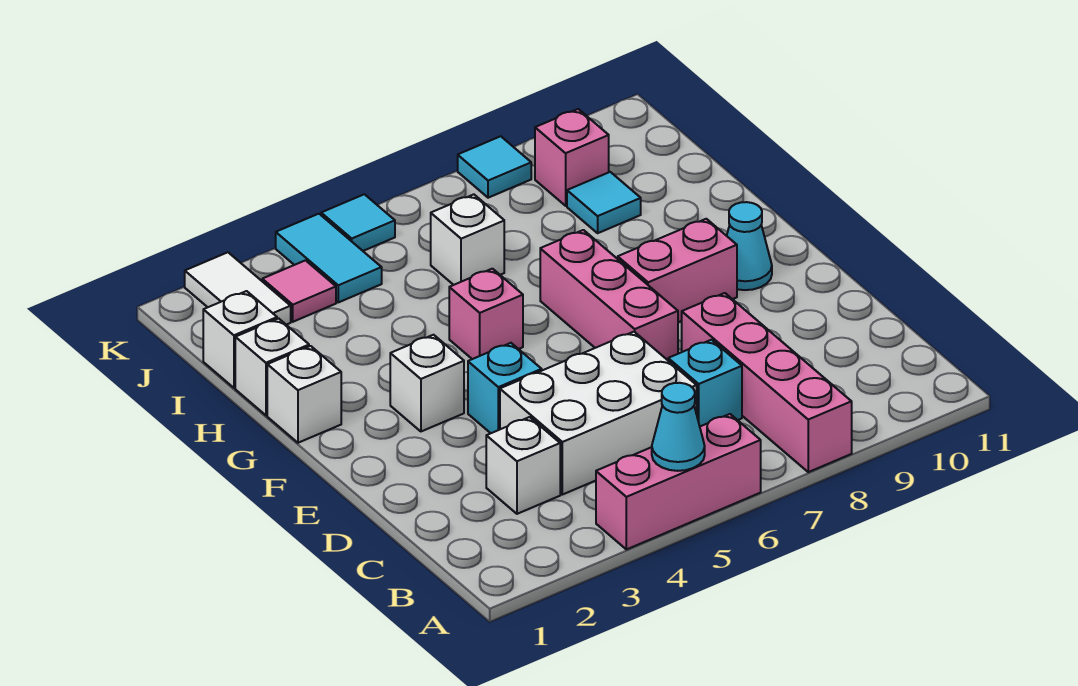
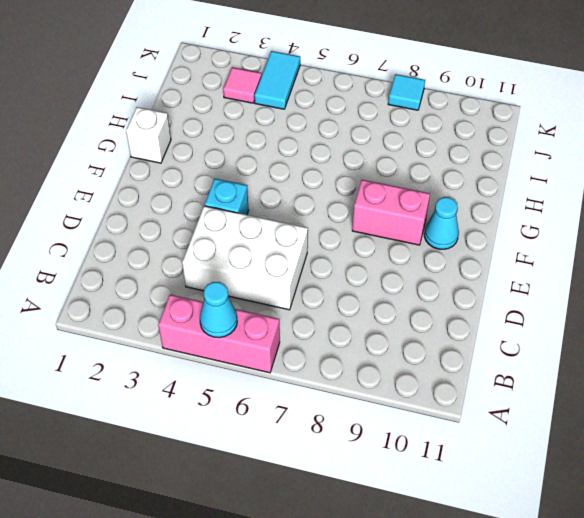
none -> pink 1x4 brick [682,293,852,472]
none -> white 1x1 brick [486,417,560,514]
none -> cyan 1x1 brick [668,340,742,426]

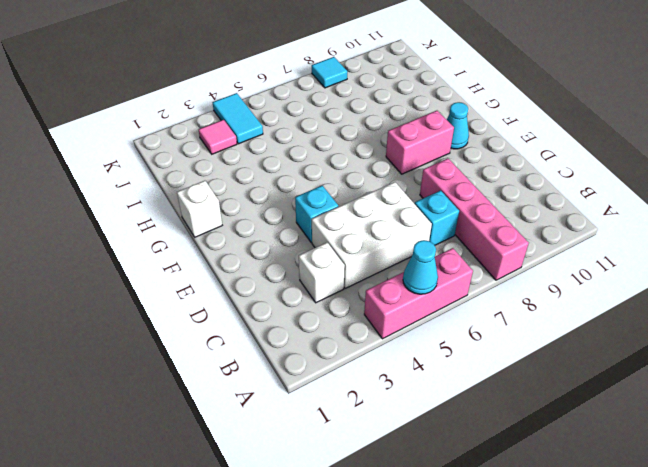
none -> pink 1x3 brick [540,230,678,360]
none -> white 1x1 brick [390,335,464,431]
none -> pink 1x1 brick [449,269,523,359]

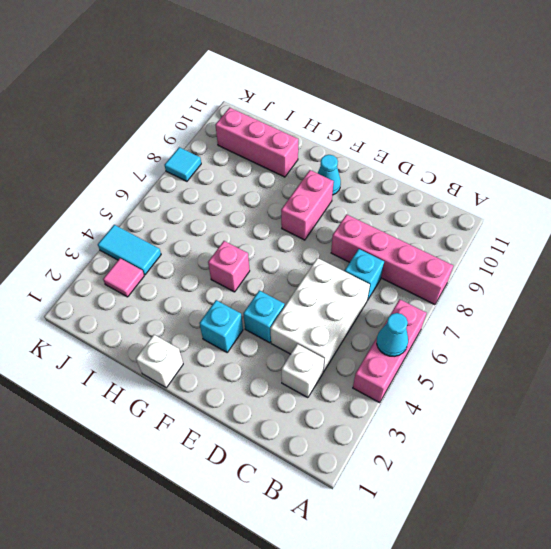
cyan 1x1 brick [199,300,243,352] -> white 1x1 brick [390,335,464,431]
pink 1x3 brick [215,108,298,177] -> pink 1x3 brick moved to [540,230,678,360]
none -> white 1x1 brick [235,318,309,415]
none -> white 1x1 brick [203,291,277,388]
none -> white 1x1 brick [431,194,504,285]

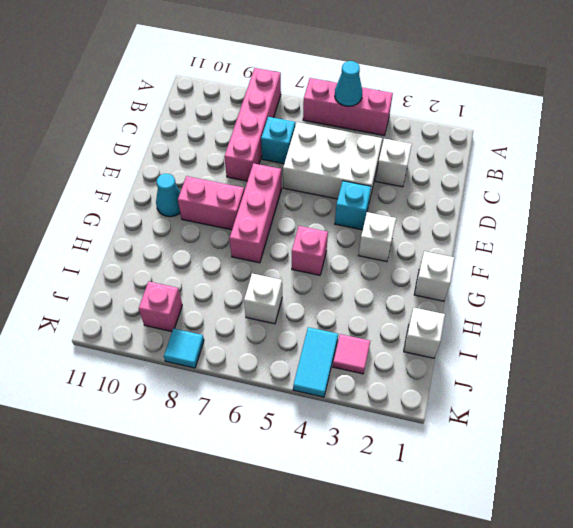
none -> white 1x1 brick [235,318,309,415]
none -> cyan 1x1 tile [567,172,641,233]
none -> white 1x2 tile [185,252,291,325]

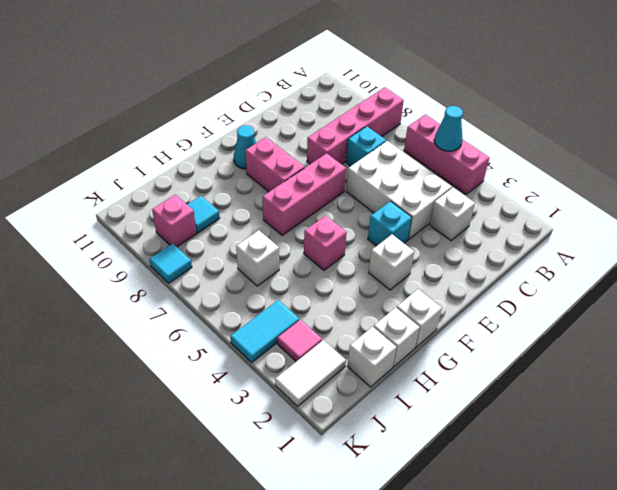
none -> cyan 1x1 tile [321,194,395,251]

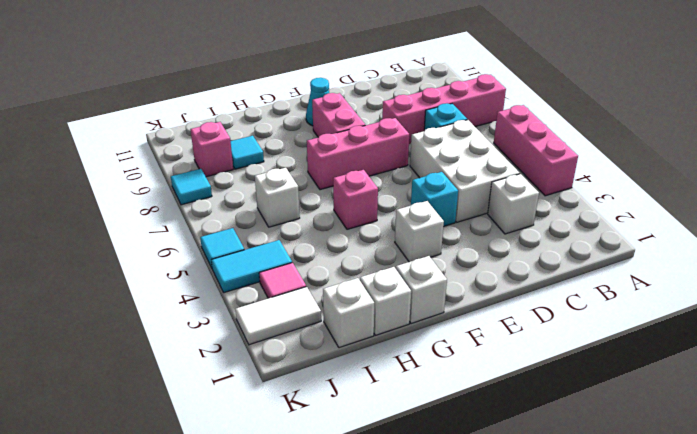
none -> cyan 1x1 cone [652,383,705,471]

